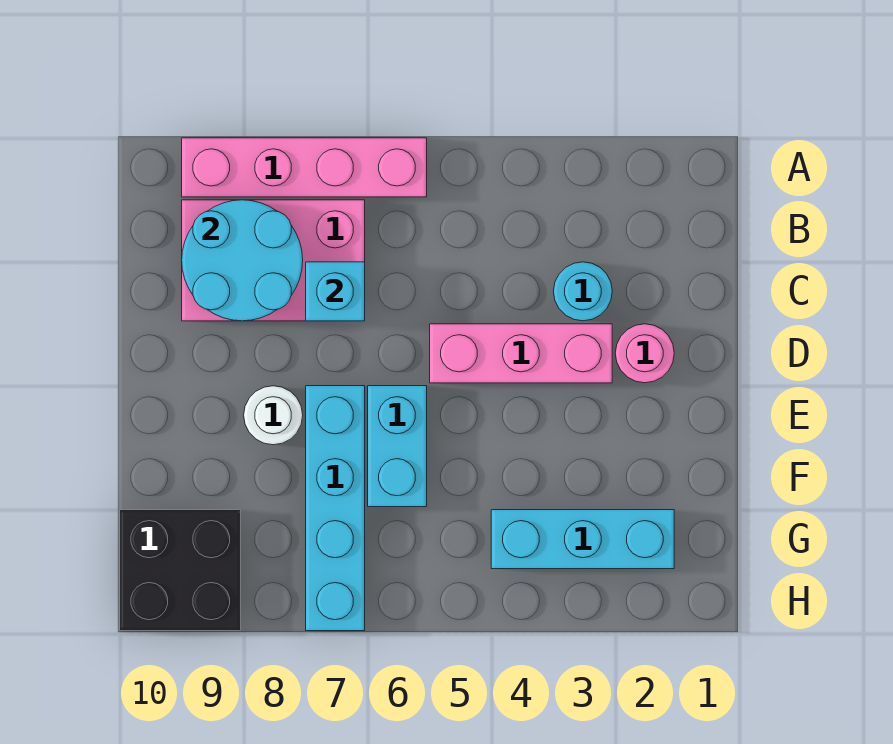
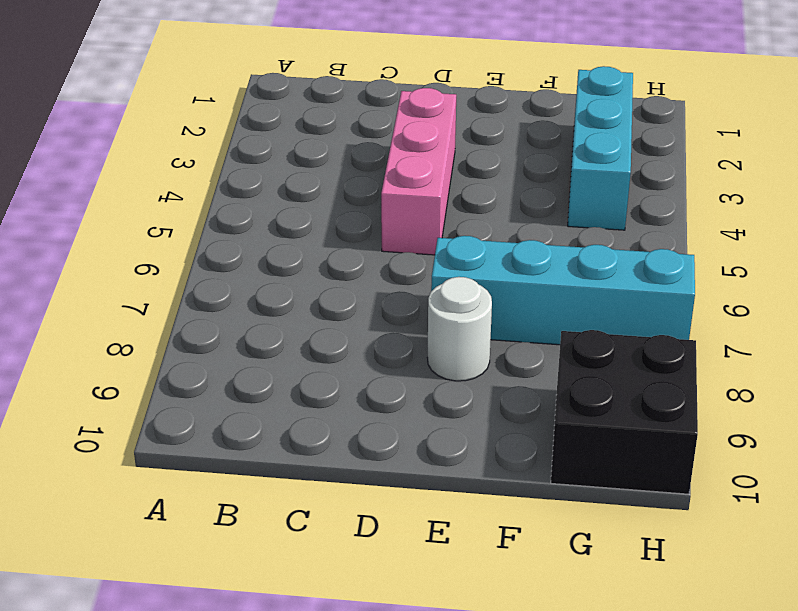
none -> pink 1x4 brick [182,138,427,197]
none -> pink 2x3 brick [182,200,365,321]
none -> cyan 1x1 round brick [553,262,612,321]

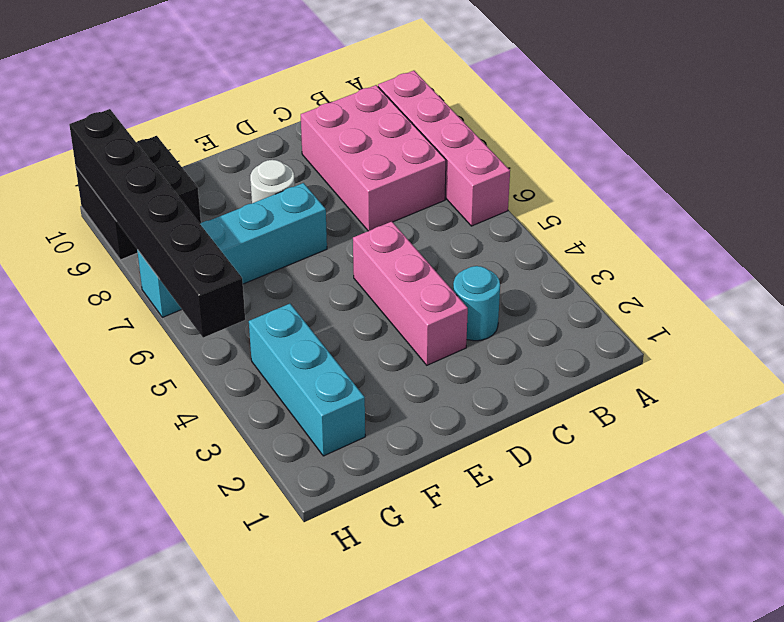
black 1x6 brick [69,109,245,338] -> none
none -> pink 1x1 round brick [615,324,674,383]
none -> cyan 1x2 brick [368,386,427,507]
none -> cyan 2x2 round brick [182,200,303,321]

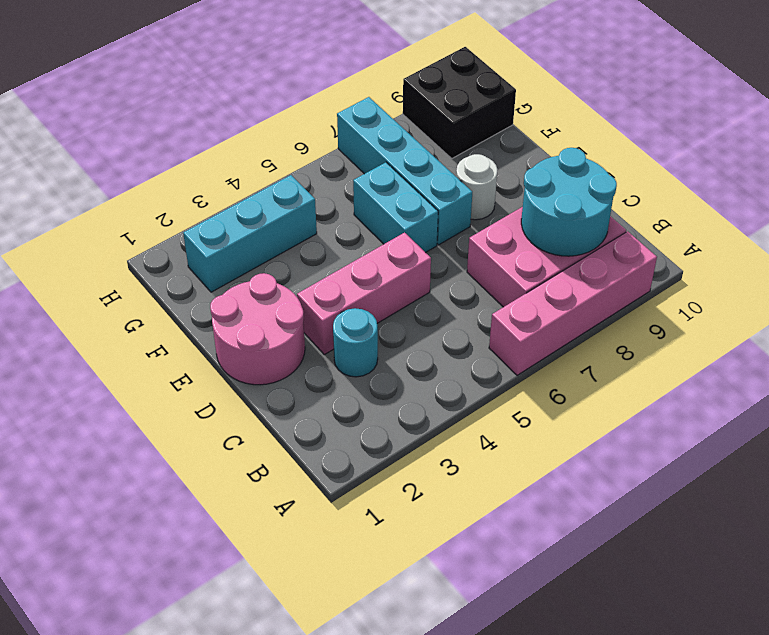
pink 2x2 round brick [210,273,305,385] -> pink 1x1 round brick [615,324,674,383]
none -> cyan 1x1 brick [306,262,365,321]

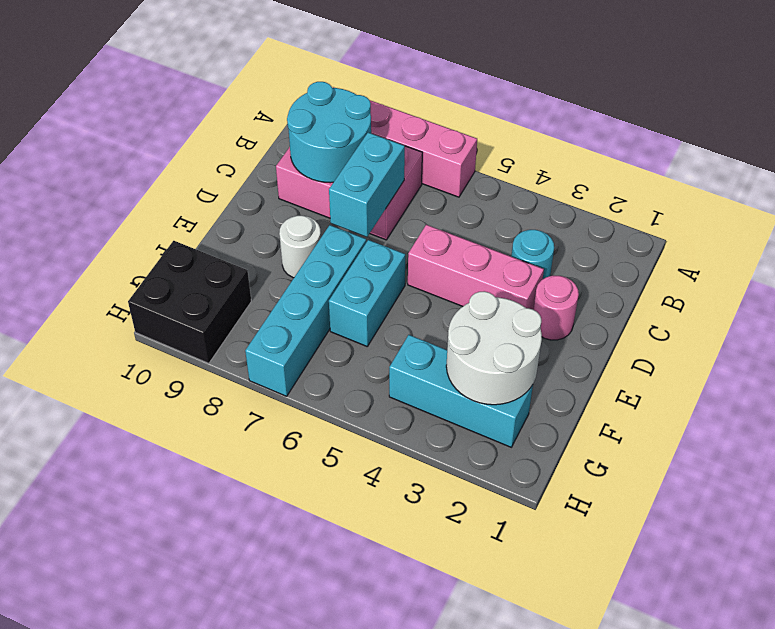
cyan 1x2 brick [329,133,405,237] -> cyan 1x1 brick [306,262,365,321]
white 2x2 round brick [446,291,542,405] -> none

